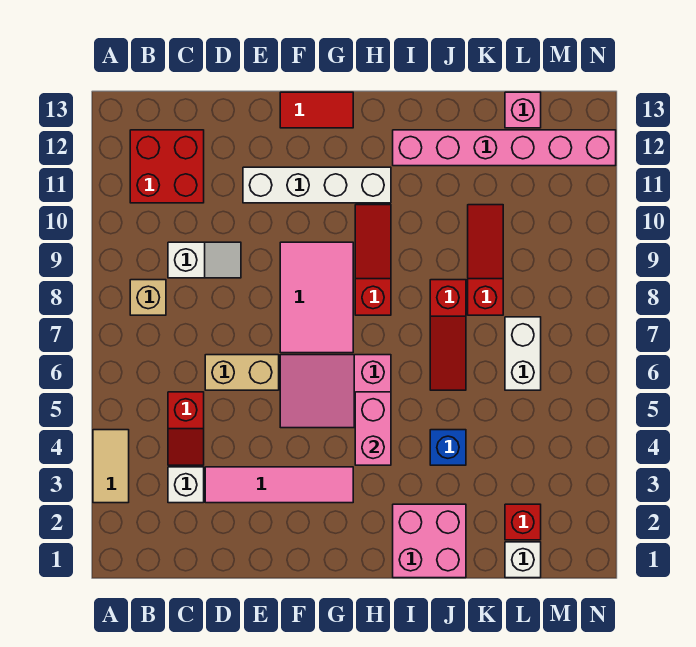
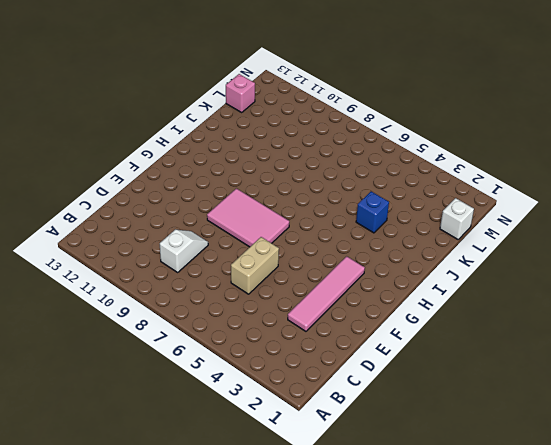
none -> tan 1x2 tile [93,430,129,503]
none -> tan 1x1 brick [130,280,166,315]
none -> red 2x2 brick [130,130,204,203]

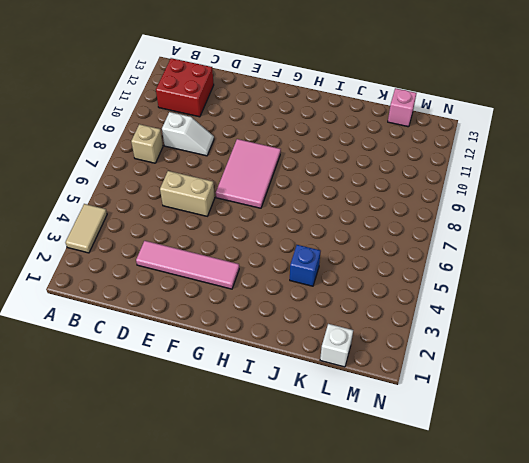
none -> white 1x1 brick [168,467,204,503]
none -> red 1x2 slope [168,392,204,465]
none -> white 1x4 brick [243,167,391,203]

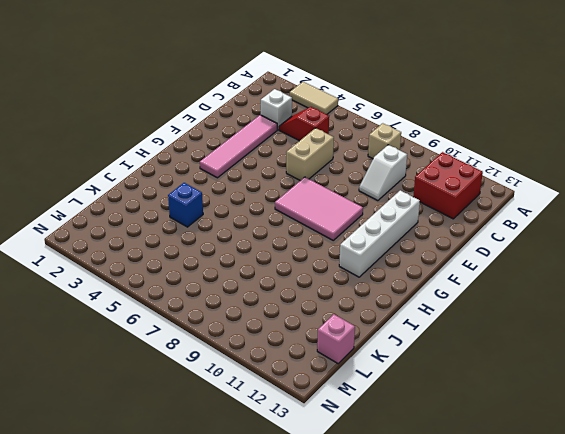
none -> pink 2x3 slope [280,355,391,428]
none -> red 1x2 tile [280,92,353,128]
none -> red 1x3 slope [355,205,391,315]

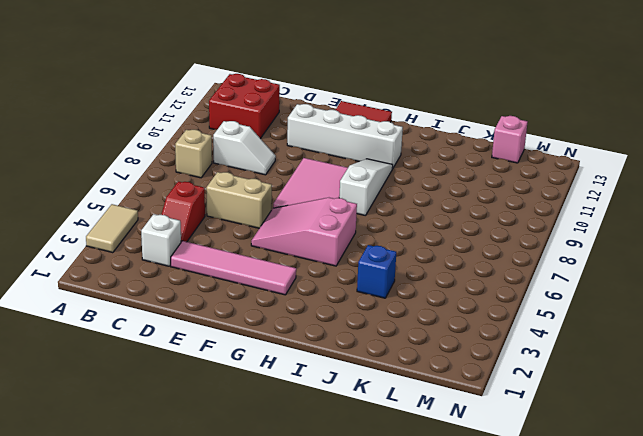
white 1x3 slope [339,159,393,216] -> red 1x3 slope [355,205,391,315]
none -> pink 2x2 brick [393,504,466,578]
none -> pink 1x6 brick [393,130,616,166]
none -> red 1x3 slope [430,280,466,390]

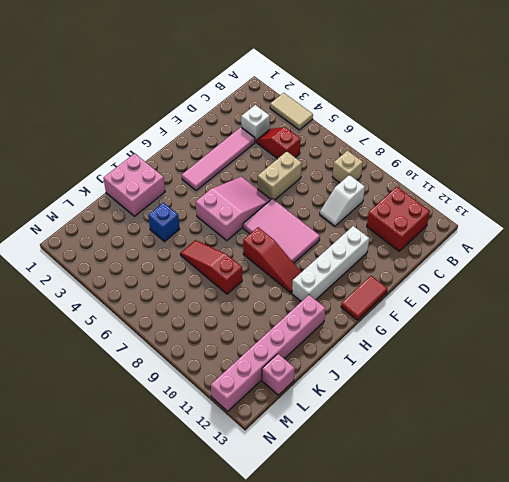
none -> red 1x3 slope [468,205,503,315]
none -> white 1x1 brick [505,542,541,578]
none -> red 1x1 brick [505,504,541,540]

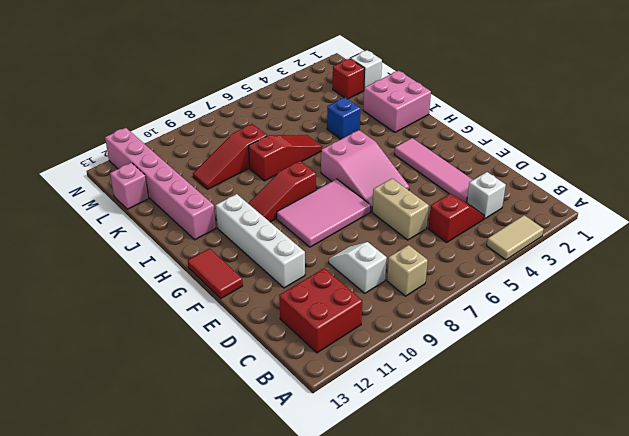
none -> white 1x2 brick [505,317,541,390]
none -> pink 1x2 brick [355,392,391,465]

